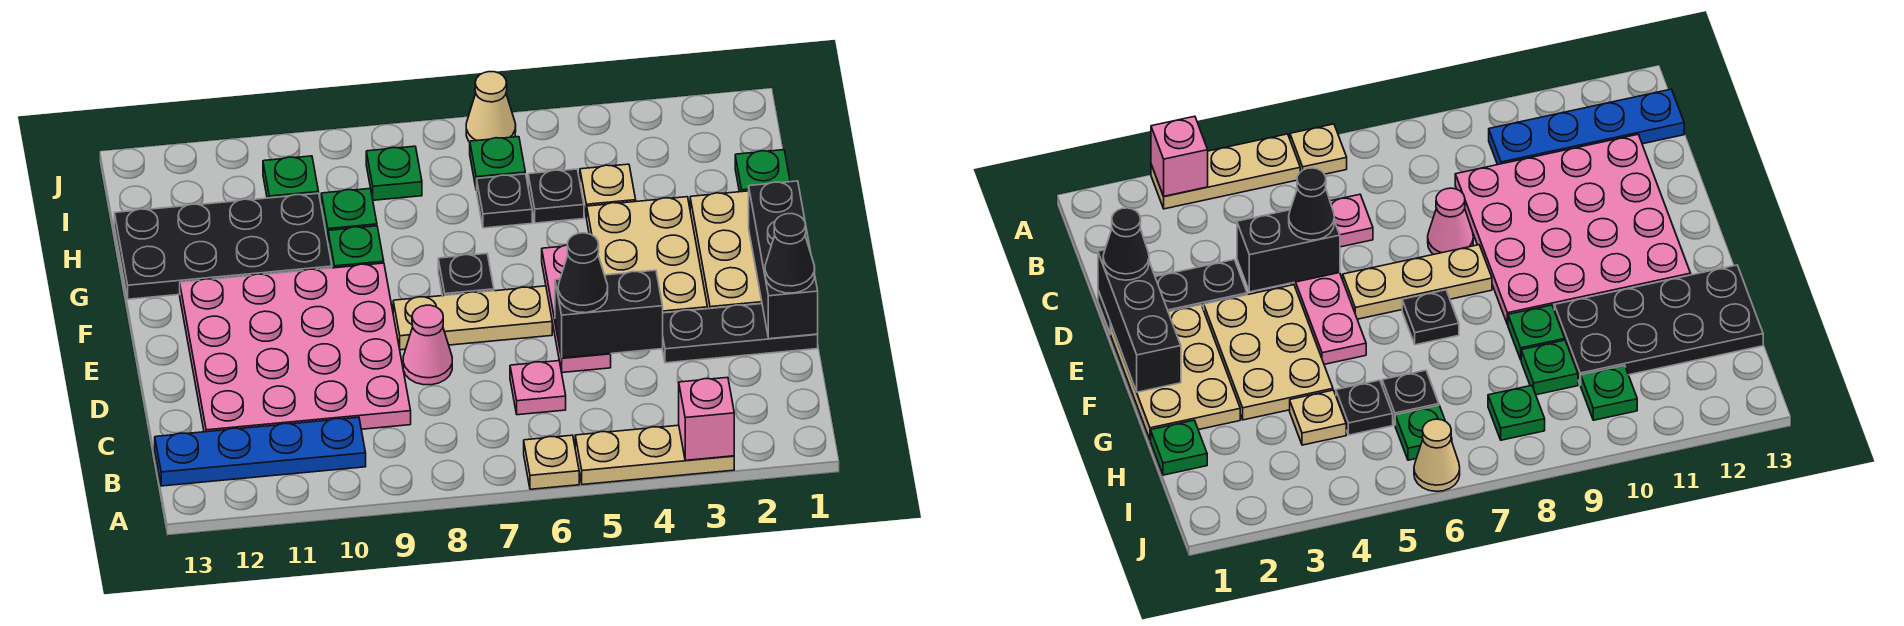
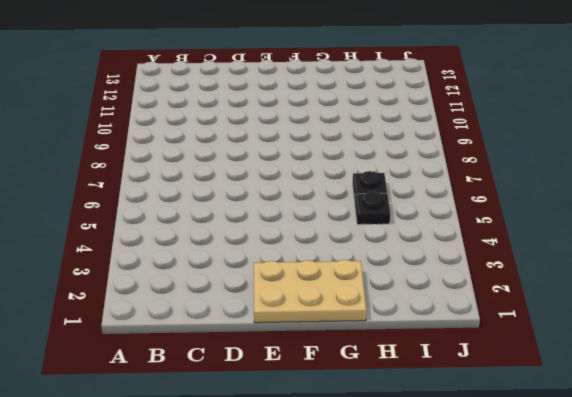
none -> tan 1x3 plate [575,425,734,485]
none -> tan 1x1 plate [524,435,579,489]
none -> blue 1x4 plate [155,417,366,486]

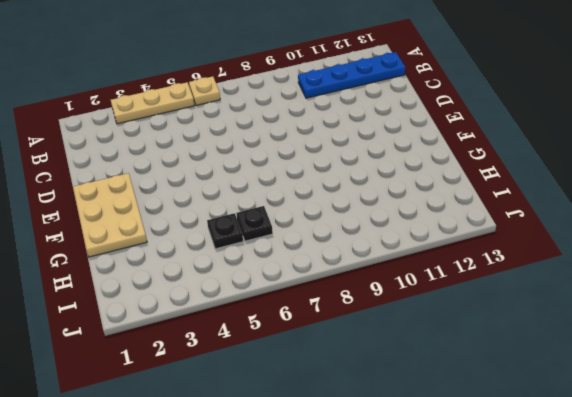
none -> pink 1x1 plate [510,361,566,415]
none -> pink 4x4 plate [180,263,411,432]
none -> black 1x3 plate [663,304,818,363]

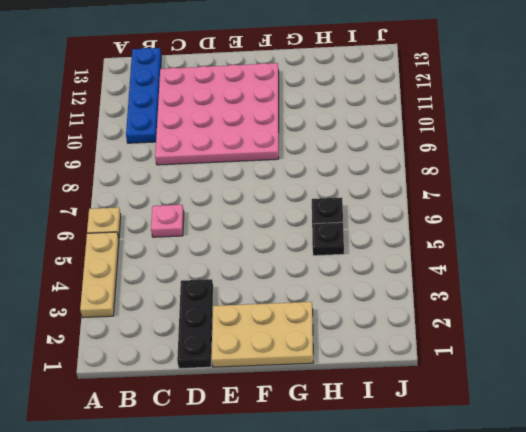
none -> pink 1x3 plate [542,245,611,373]
none -> pink 1x1 cone [403,305,452,385]
none -> tan 2x3 plate [587,197,708,313]

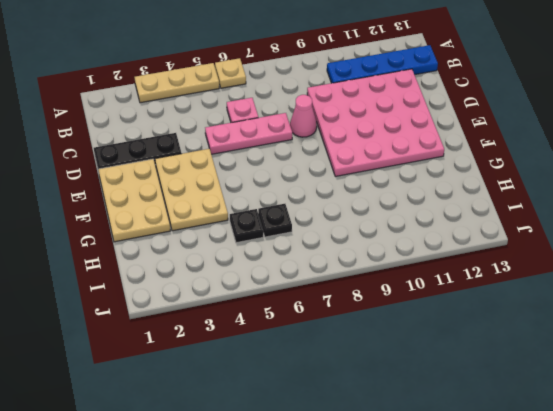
pink 1x3 plate [205,113,292,154] -> pink 1x3 plate turned to [542,245,611,373]
none -> tan 1x3 plate [393,286,552,350]
none -> black 1x1 plate [438,254,494,296]
none -> green 1x1 plate [328,226,384,268]

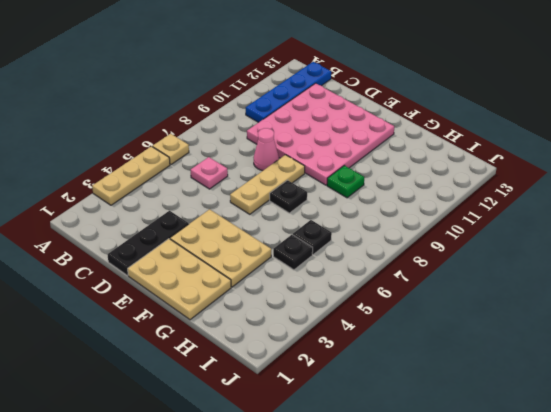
none -> pink 1x3 plate [542,245,611,373]
none -> black 2x4 plate [114,193,332,299]
none -> green 1x1 plate [735,150,790,192]

